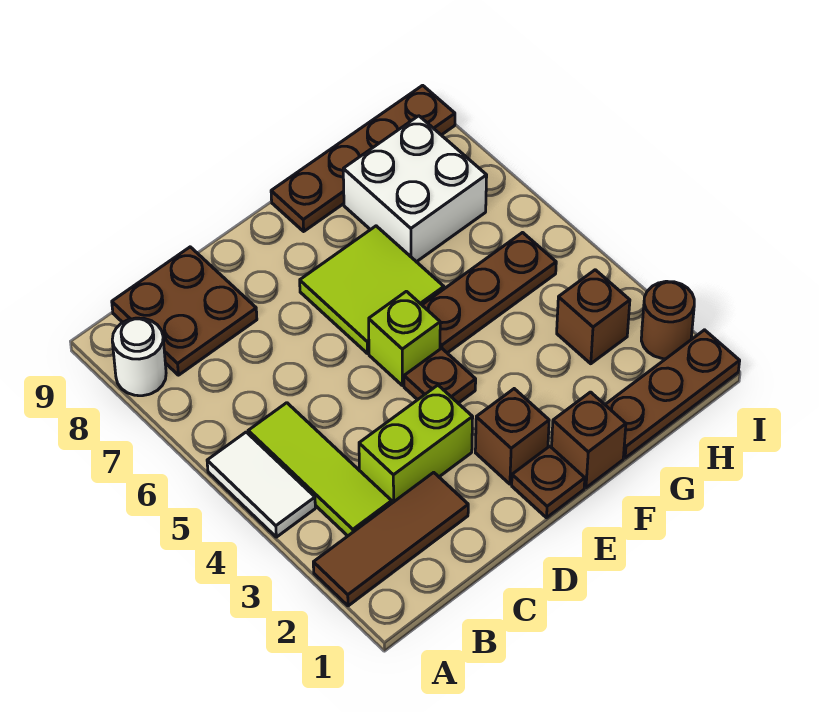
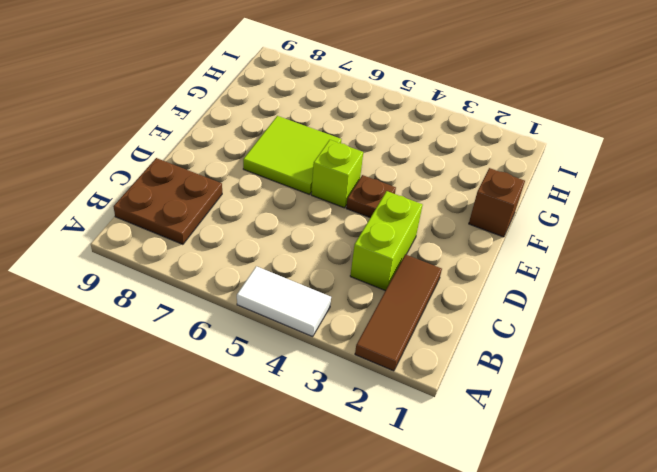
none -> white 1x1 round brick [112,318,166,396]
none -> lime 1x3 tile [248,403,392,536]
none -> brown 1x1 plate [512,446,585,518]

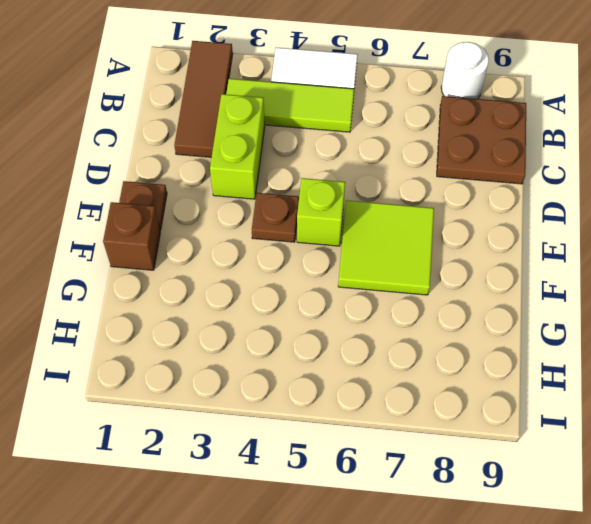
none -> brown 1x1 brick [475,389,549,484]
none -> brown 1x3 plate [422,233,556,353]
none -> brown 1x4 plate [271,85,455,231]

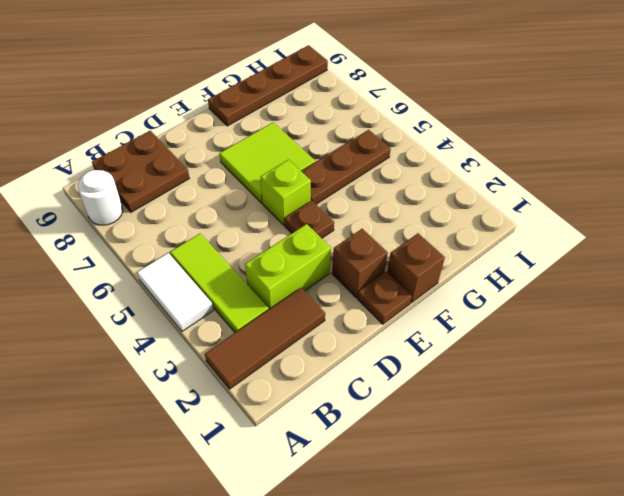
none -> brown 1x3 plate [605,330,740,458]
none -> white 2x2 brick [343,116,487,262]
none -> brown 1x1 brick [557,270,630,364]

